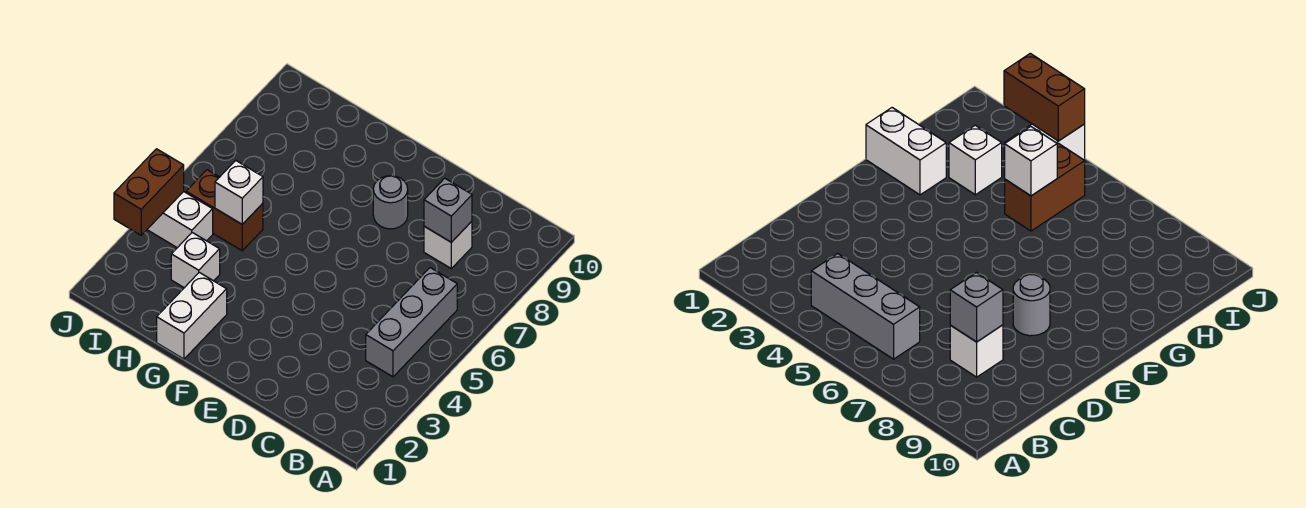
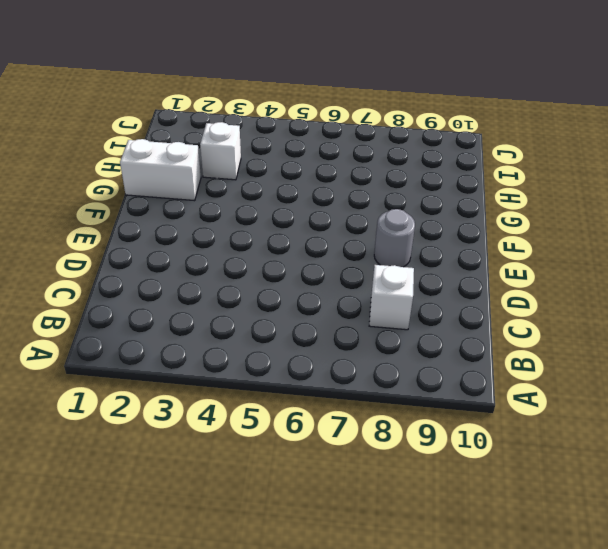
none -> grey 1x3 brick [366,268,457,377]
none -> brown 1x2 brick [186,170,263,251]

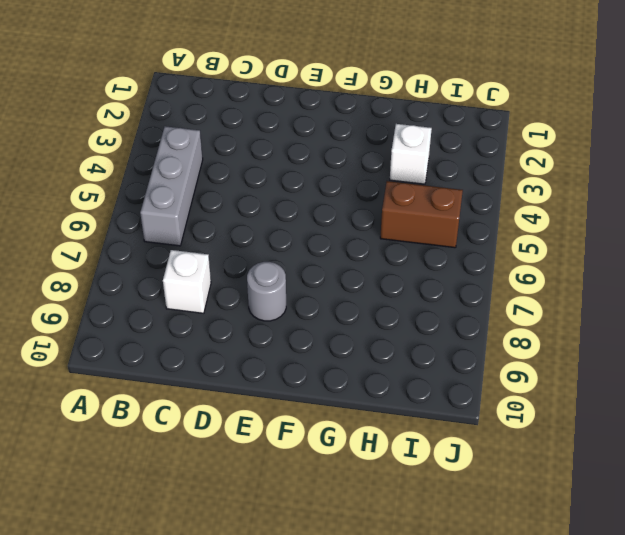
none -> white 1x2 brick [157,272,227,359]
none -> white 1x2 brick [147,192,213,248]

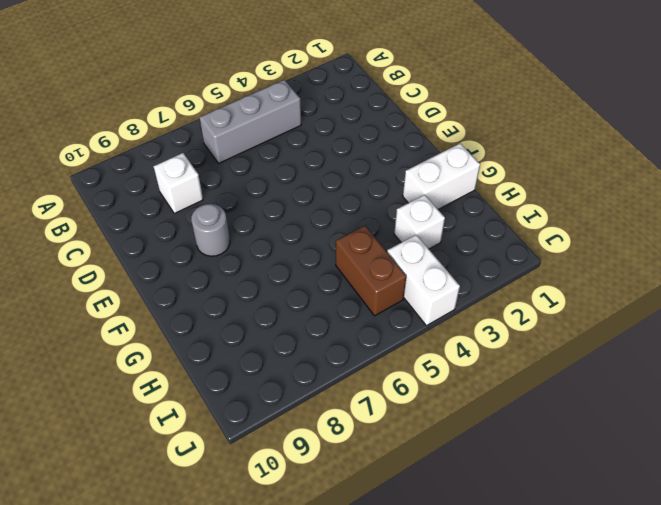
none -> grey 1x1 brick [424,178,472,242]
none -> white 1x1 brick [215,161,263,224]

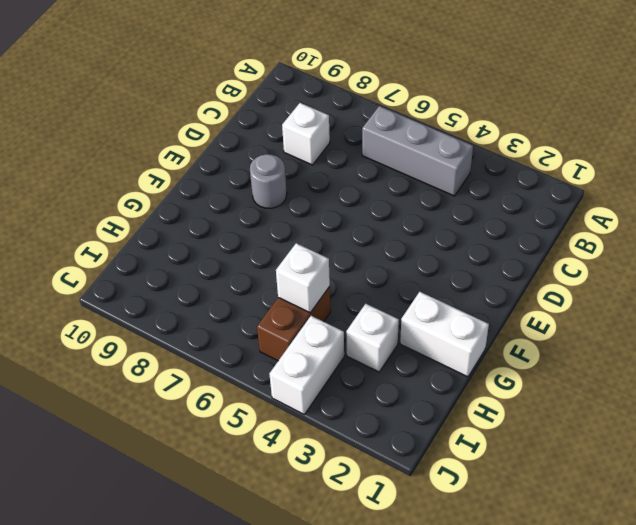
none -> grey 1x1 brick [424,178,472,242]
none -> brown 1x2 brick [114,149,184,235]

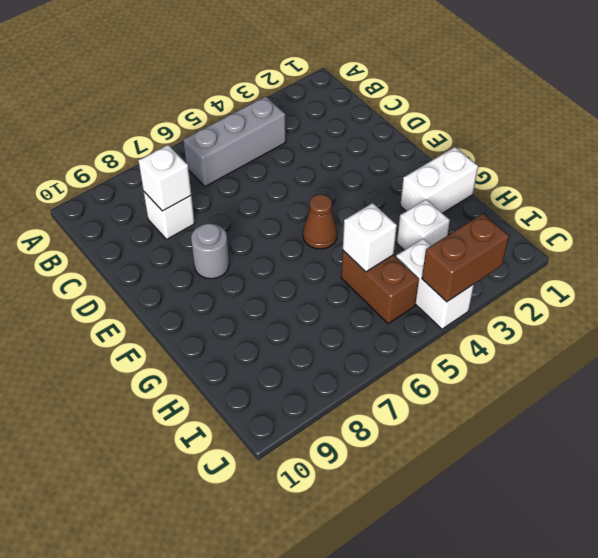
white 1x1 brick [138,145,191,211] -> grey 1x1 brick [424,178,472,242]
brown 1x1 cone [303,194,337,249] -> none

